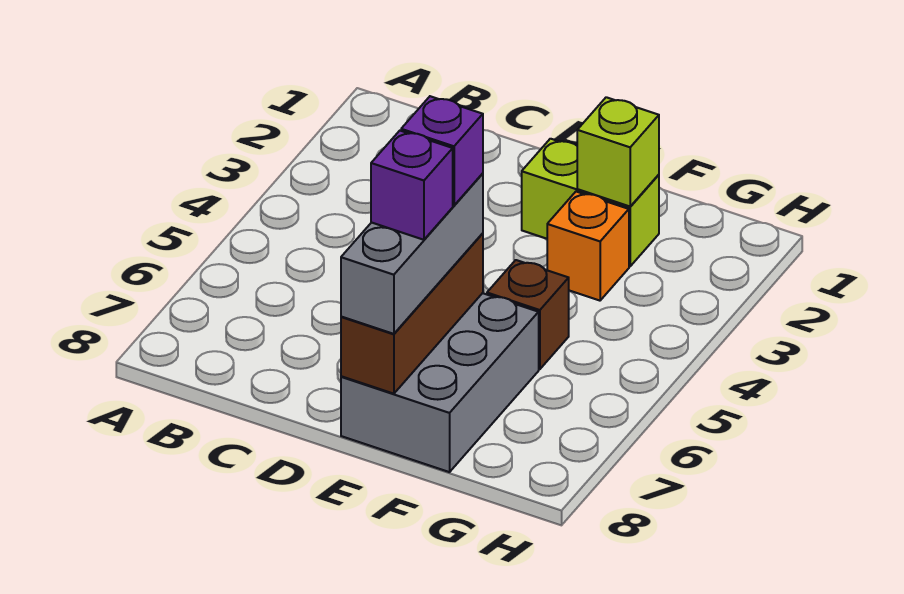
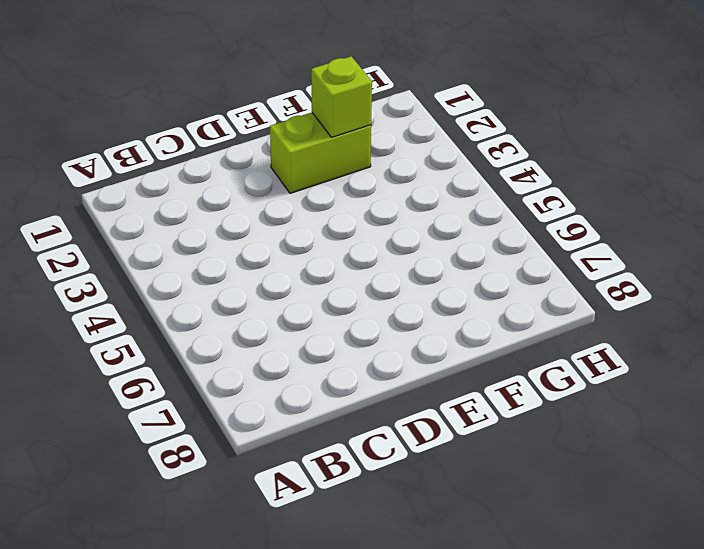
none -> grey 2x3 brick [341,293,539,472]
none -> orange 1x1 brick [547,192,629,301]

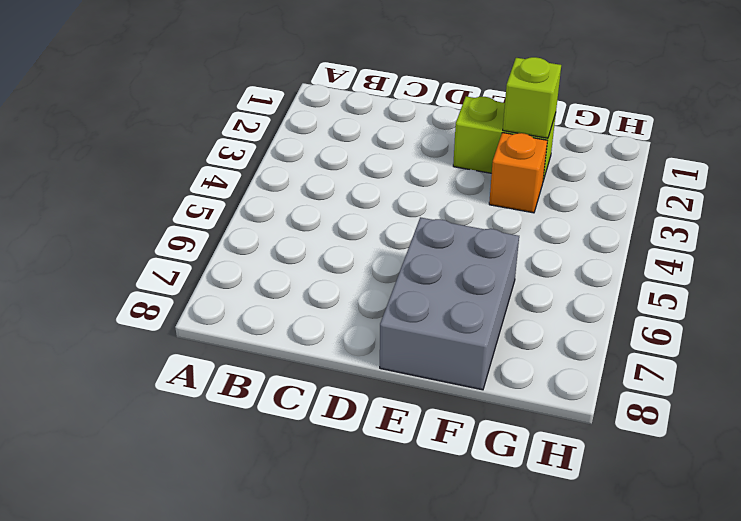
none -> brown 1x1 brick [487,260,569,369]
none -> brown 1x3 brick [341,233,483,394]

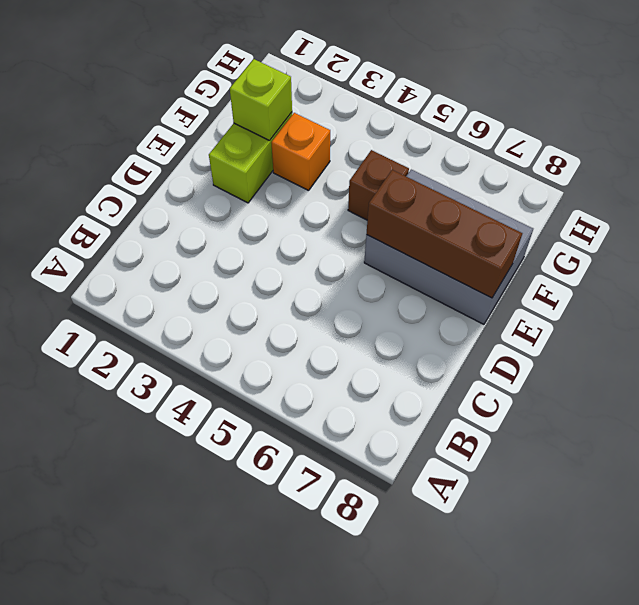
none -> grey 1x3 brick [341,173,483,334]
none -> purple 1x1 brick [401,96,483,205]

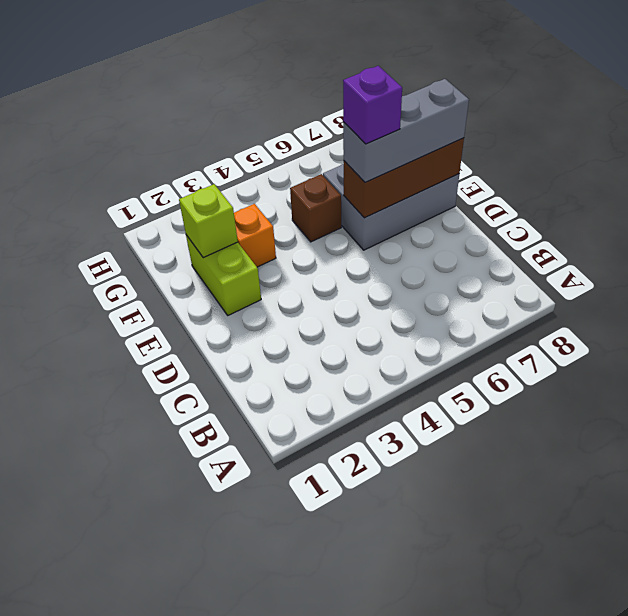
none -> purple 1x1 brick [371,131,453,240]

